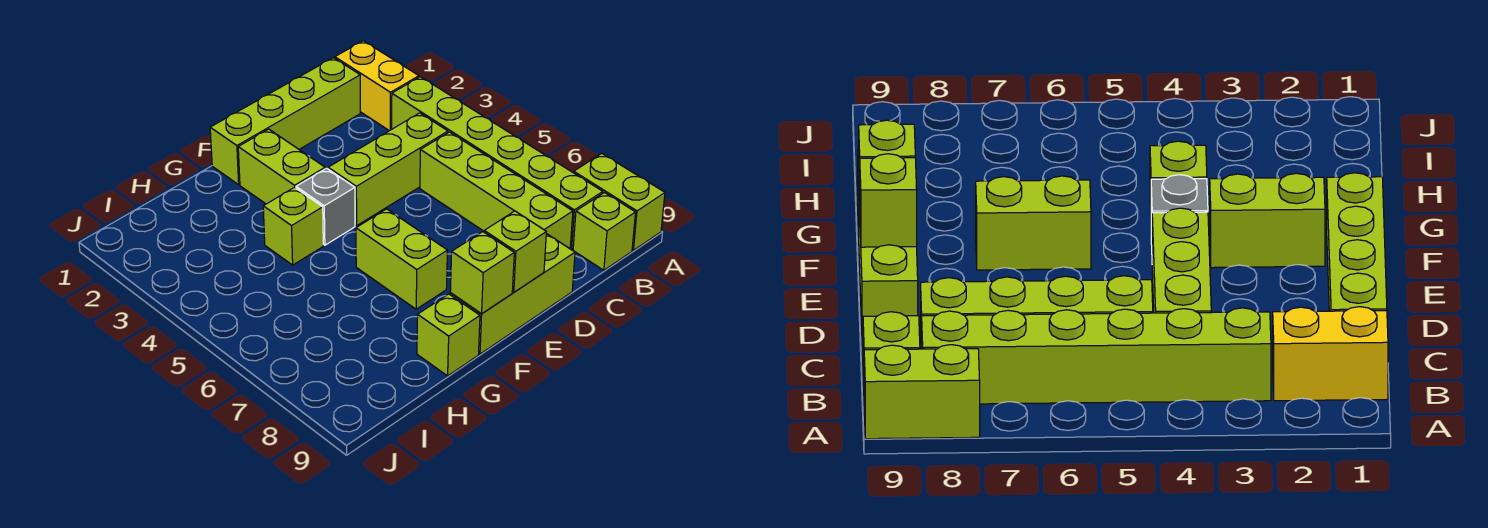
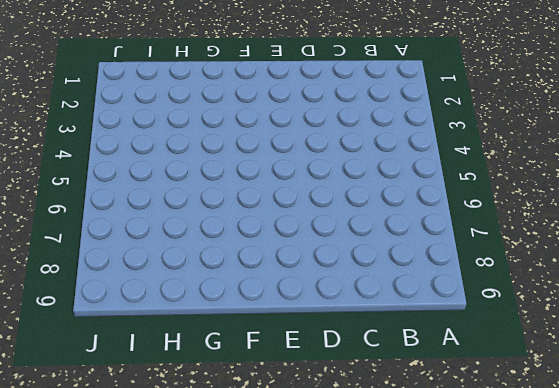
none -> lime 1x2 brick [574,154,665,250]
none -> yellow 1x2 brick [335,41,419,131]
none -> lime 1x6 brick [392,77,603,249]

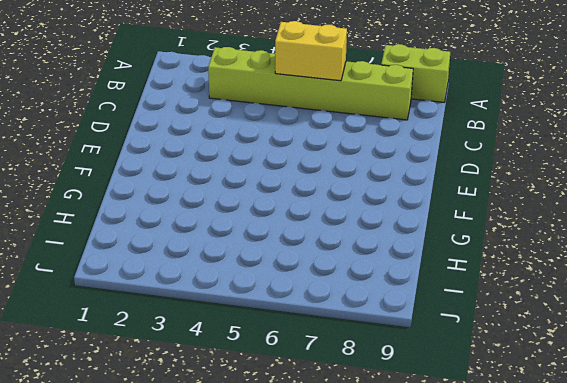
yellow 1x2 brick [275,21,347,81] -> yellow 1x2 brick moved to [335,41,419,131]
none -> lime 1x1 brick [573,193,636,270]
none -> lime 1x4 brick [210,58,360,185]
none -> lime 1x3 brick [328,113,448,226]

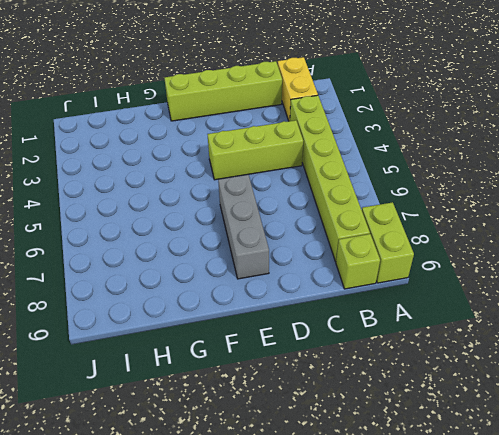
grey 1x3 brick [218,175,269,279] -> none
none -> lime 1x4 brick [420,132,573,249]
none -> lime 1x3 brick [450,234,575,354]
none -> lime 1x2 brick [238,129,325,204]

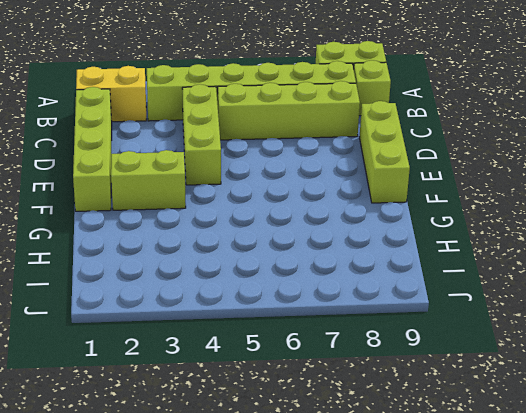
none -> grey 1x1 brick [296,168,355,245]
none -> lime 1x2 brick [356,209,447,309]
none -> lime 1x1 brick [263,187,323,265]

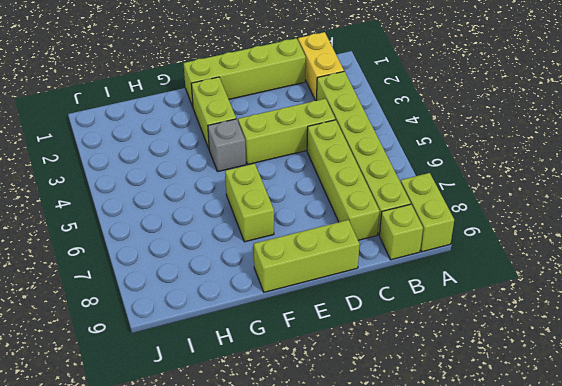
none -> lime 1x1 brick [263,187,323,265]
none -> lime 1x1 brick [417,294,480,376]
none -> lime 1x1 brick [484,211,546,292]

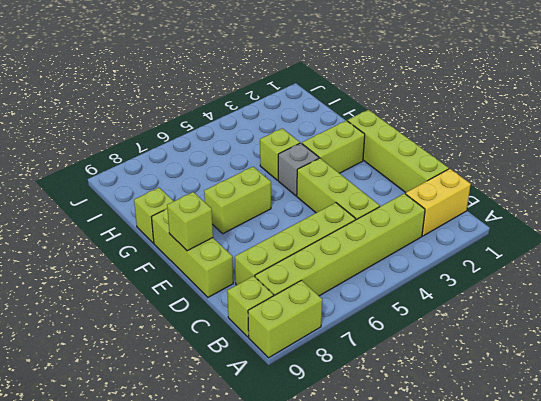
none -> lime 1x1 brick [450,232,514,314]

